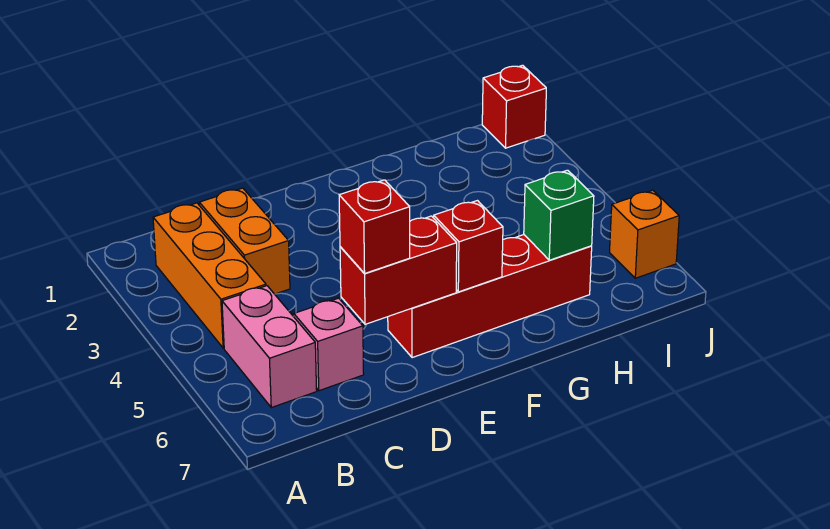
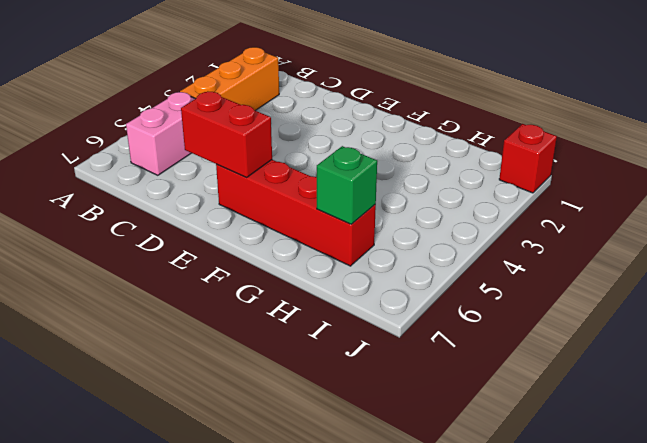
none -> orange 1x2 brick [199,188,290,294]
none -> pink 1x1 brick [294,298,364,391]

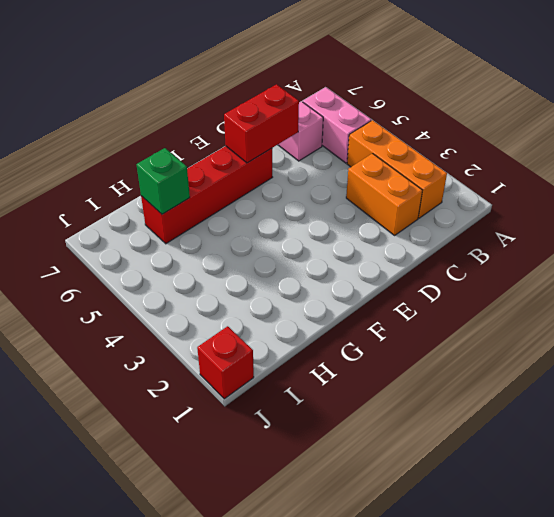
none -> orange 1x1 brick [610,190,679,278]
none -> red 1x1 brick [434,201,503,292]

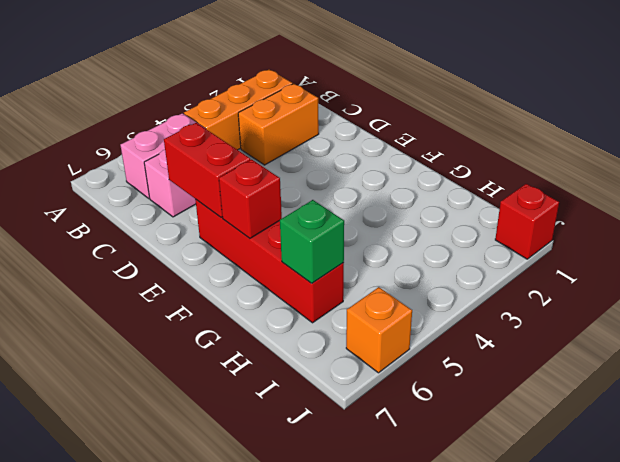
none -> red 1x1 brick [339,180,410,274]

